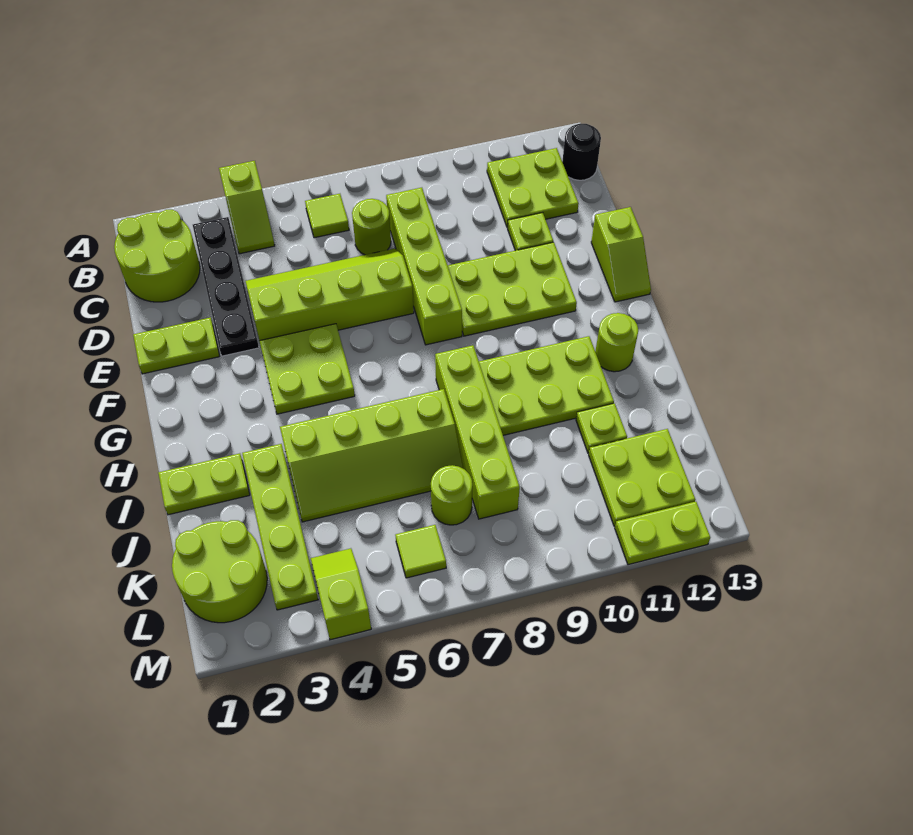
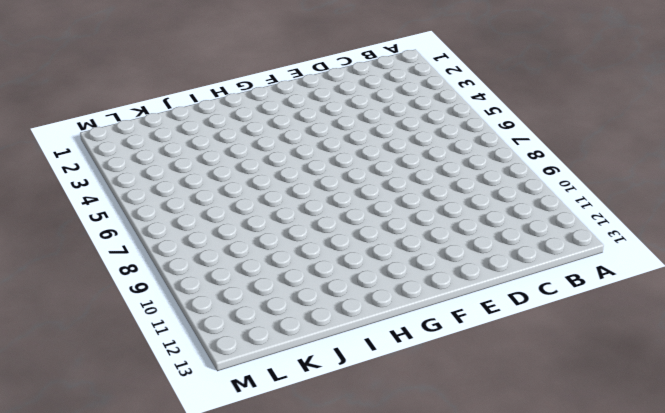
none -> lime 1x2 slope [219,161,275,254]
none -> lime 2x2 round brick [114,210,200,302]
none -> black 1x4 plate [193,217,259,356]

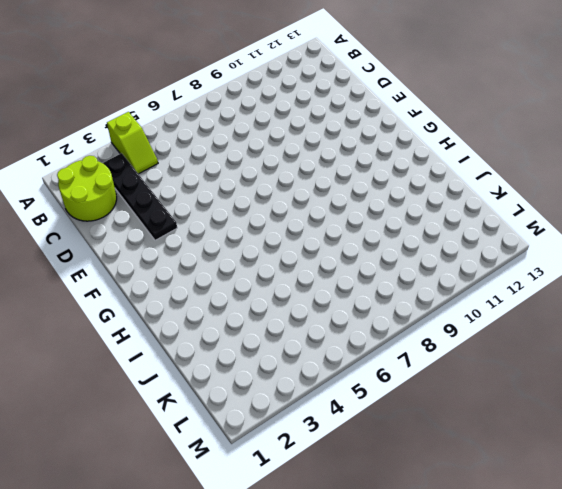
none -> lime 1x1 tile [305,194,349,238]
none -> lime 2x2 plate [487,148,579,228]
none -> black 1x1 round brick [562,124,601,180]

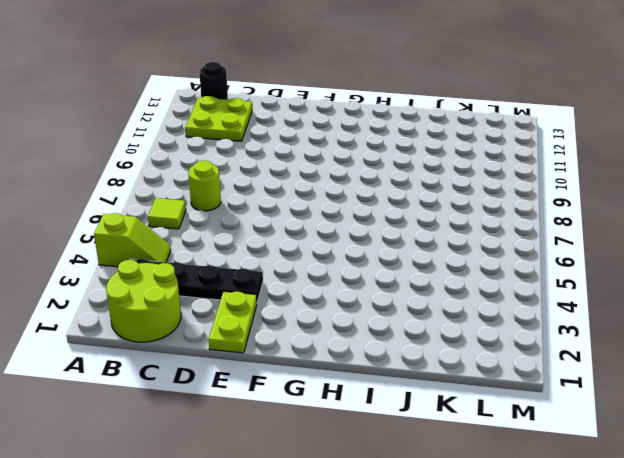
none -> lime 1x4 brick [386,188,462,345]
none -> lime 2x4 slope [246,248,414,341]
none -> lime 1x1 plate [508,213,553,251]

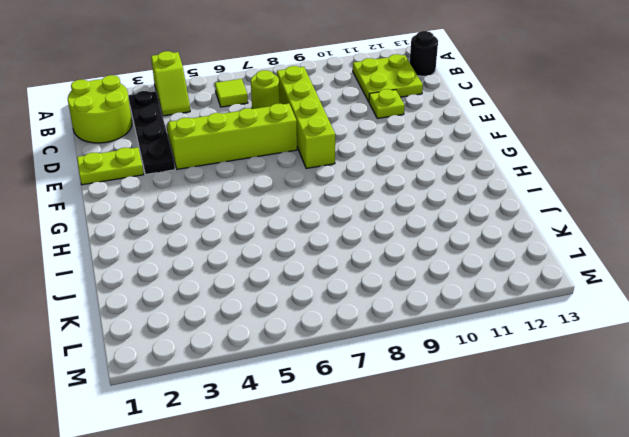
none -> lime 2x3 plate [448,242,577,336]
none -> lime 1x2 slope [591,207,651,302]
none -> lime 2x2 plate [260,324,355,414]

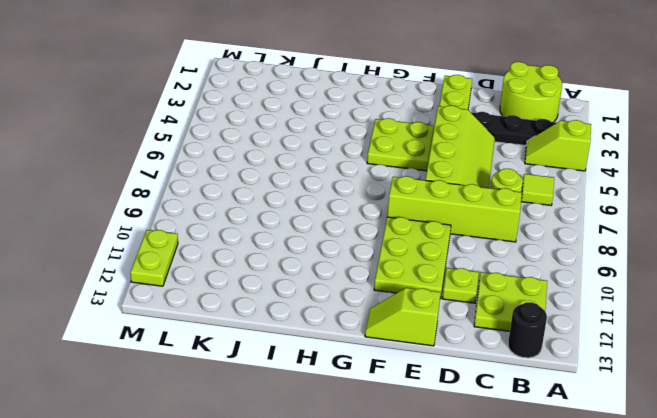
none -> lime 1x4 brick [435,345,520,519]
none -> lime 2x3 plate [479,336,614,435]
none -> lime 1x1 round brick [595,313,638,372]

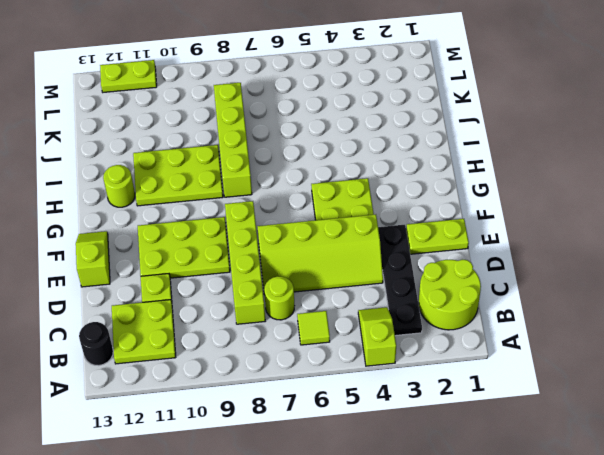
none -> lime 1x2 plate [158,453,250,515]
none -> lime 1x4 plate [242,444,318,610]
none -> lime 2x4 slope [280,389,463,522]

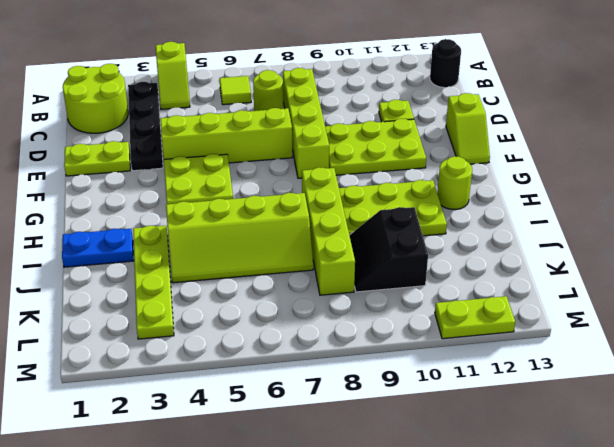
blue 1x2 plate [62,229,134,267] -> lime 1x2 plate [158,453,250,515]
black 2x2 slope [349,207,428,292] -> none
none -> lime 2x2 plate [487,148,579,228]
none -> lime 1x1 plate [576,403,627,453]
none -> lime 2x2 round brick [172,520,267,623]

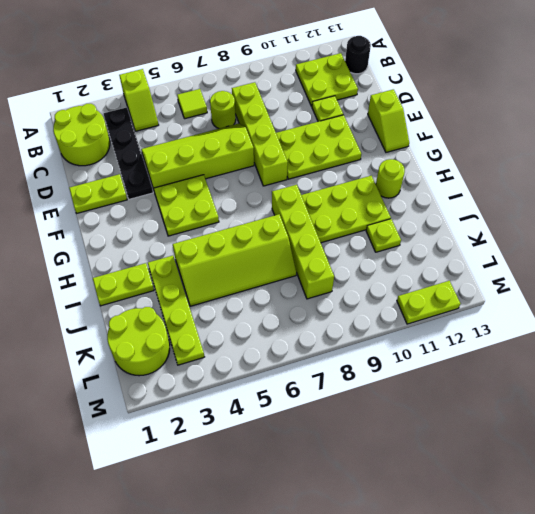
none -> lime 1x1 round brick [431,465,472,525]
none -> lime 2x2 plate [589,429,695,526]
none -> lime 1x2 slope [311,548,371,640]

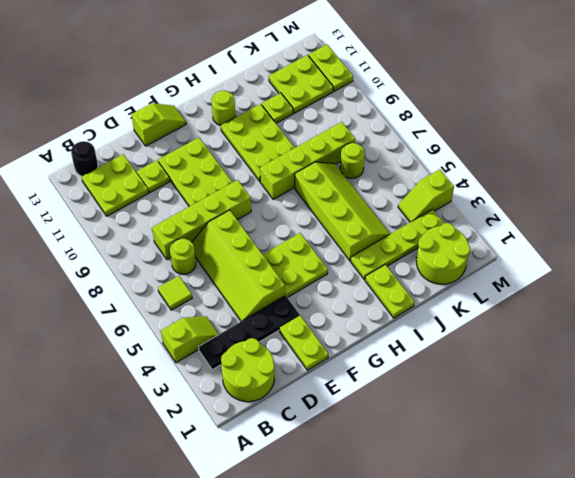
none -> lime 1x1 tile [395,525,446,578]

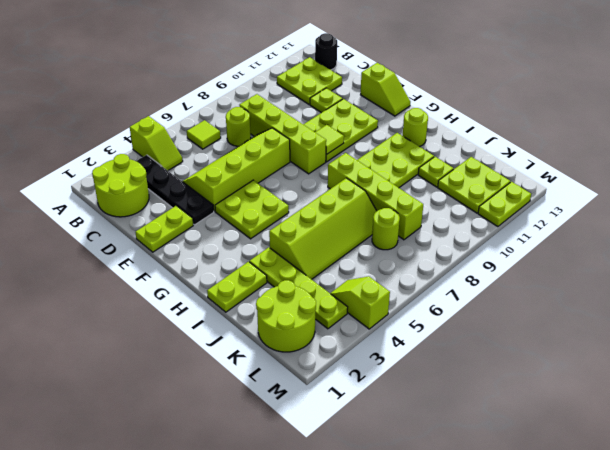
lime 1x1 tile [315,125,344,154] -> lime 1x1 tile moved to [395,525,446,578]

